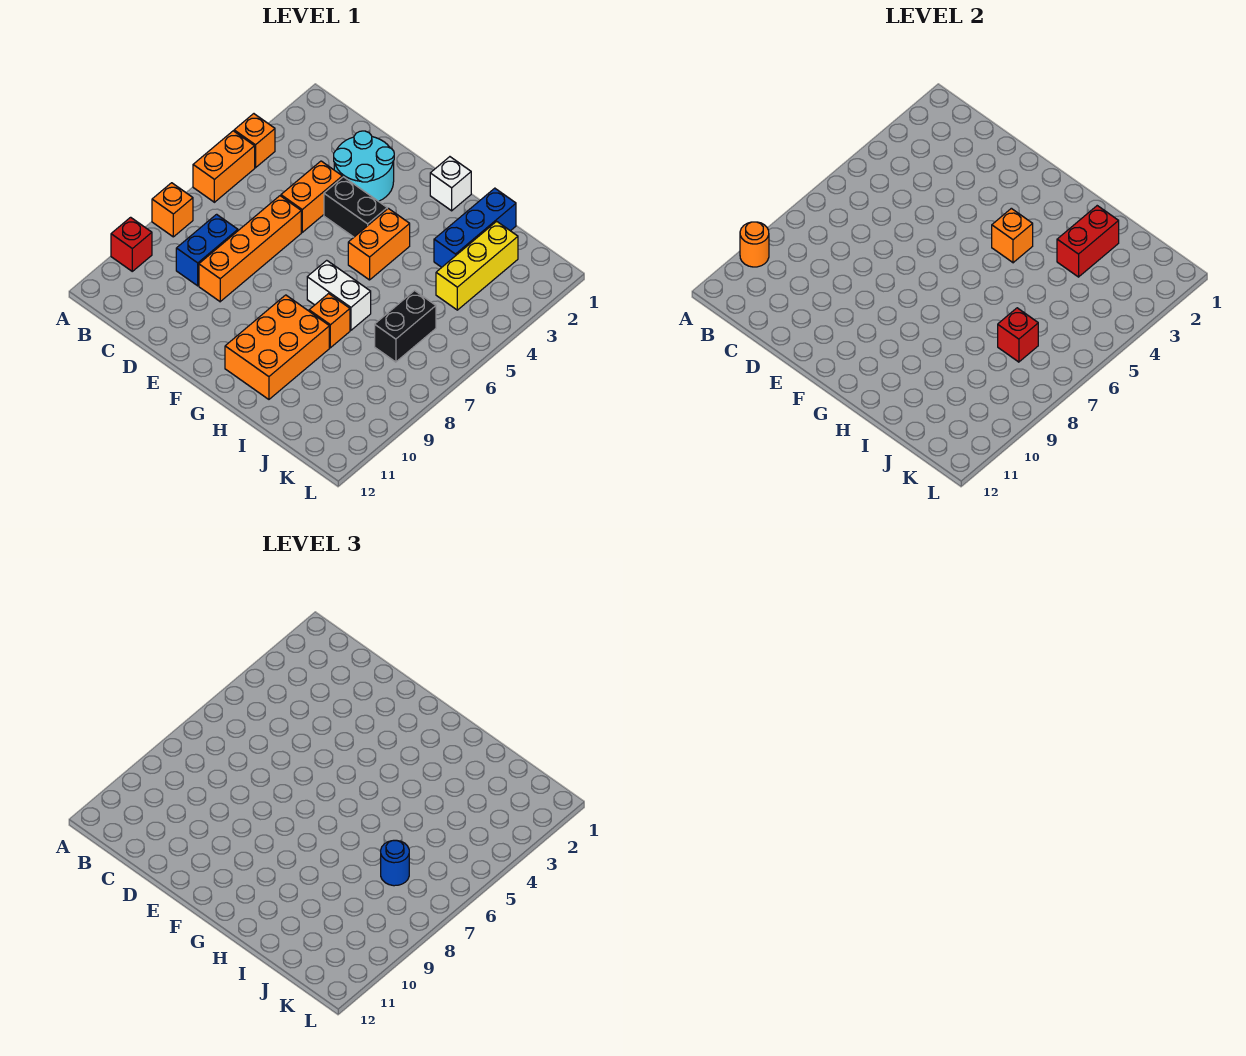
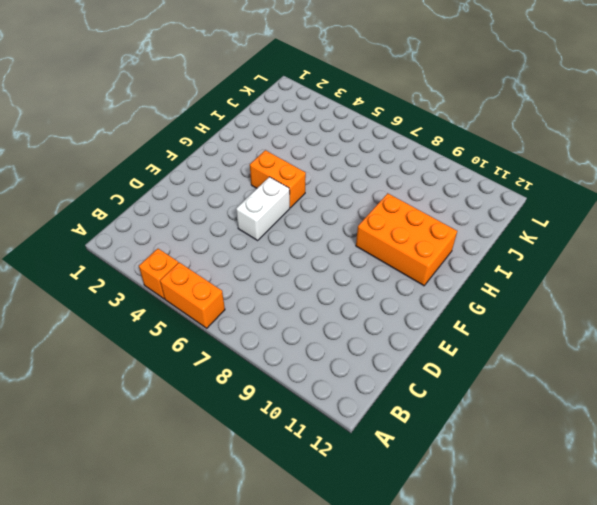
white 1x2 brick [236,177,290,240] -> white 1x2 brick moved to [307,260,371,330]
none -> orange 1x1 brick [152,183,193,237]
none -> red 1x1 brick [111,217,152,271]
none -> blue 1x2 brick [176,214,238,286]

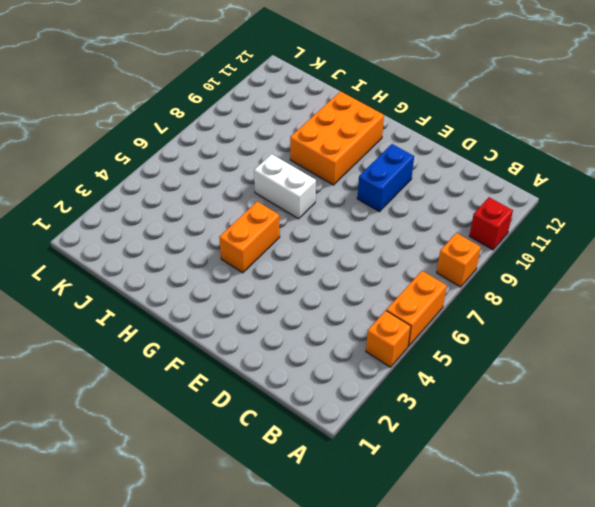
blue 1x2 brick [357,144,414,212] -> blue 1x2 brick moved to [176,214,238,286]
none -> cyan 2x2 round brick [334,131,394,201]
none -> orange 1x2 brick [281,161,342,232]
none -> orange 1x4 brick [199,196,301,302]

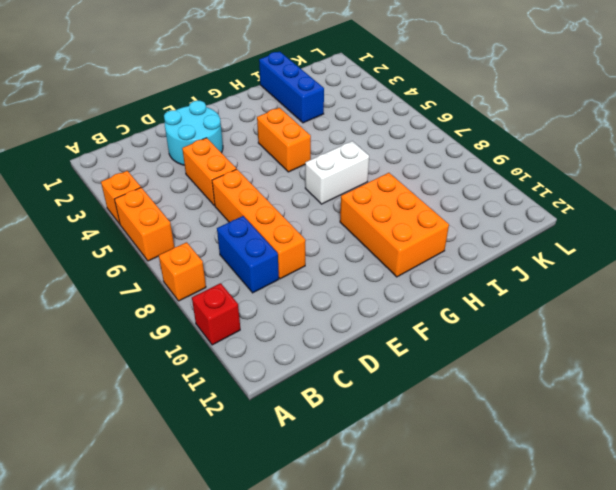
none -> black 1x2 brick [324,177,387,237]
none -> white 1x1 brick [430,157,471,211]
none -> orange 1x1 brick [309,293,350,348]

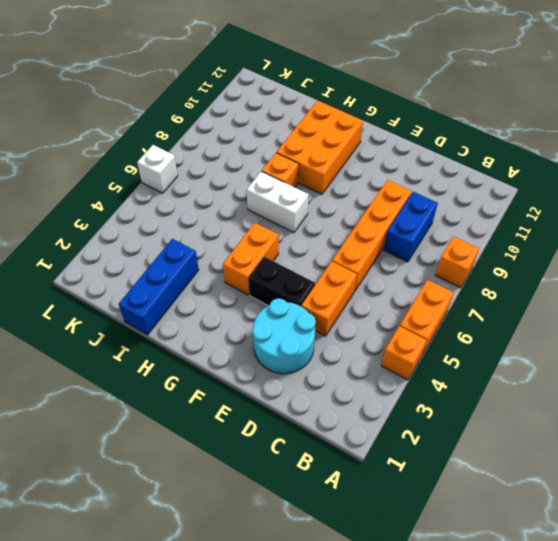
white 1x1 brick [137,145,178,193] -> white 1x1 brick moved to [430,157,471,211]
none -> red 1x1 brick [111,217,152,271]
none -> yellow 1x3 brick [436,221,518,310]
none -> black 1x2 brick [375,291,436,362]

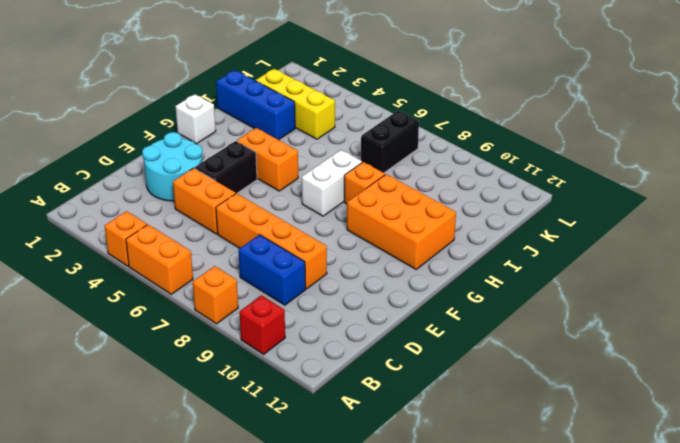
black 1x2 brick [361,111,419,173] -> black 1x2 brick turned to [375,291,436,362]
none -> orange 1x1 round brick [740,222,769,267]
none -> orange 1x1 brick [992,208,1033,263]
none -> red 1x2 brick [1057,206,1119,277]

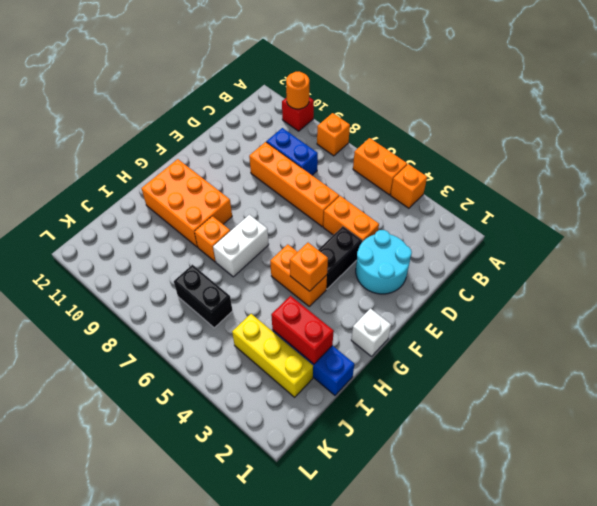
none -> red 1x1 brick [998,308,1038,362]
none -> blue 1x1 round brick [381,840,409,886]

